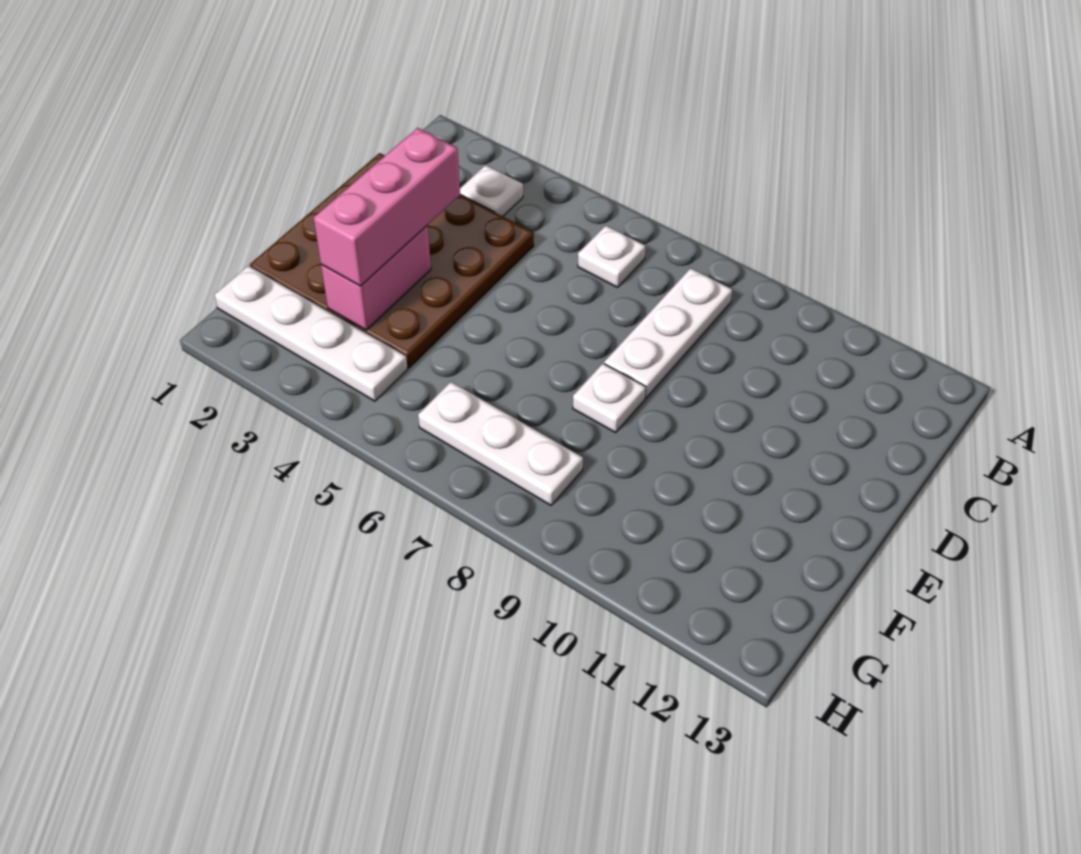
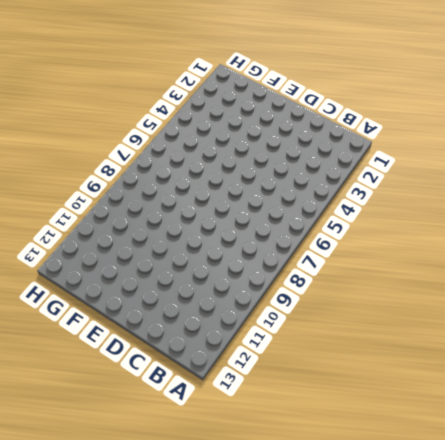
none -> white 1x1 plate [460,165,523,216]
none -> white 1x1 plate [578,226,646,287]

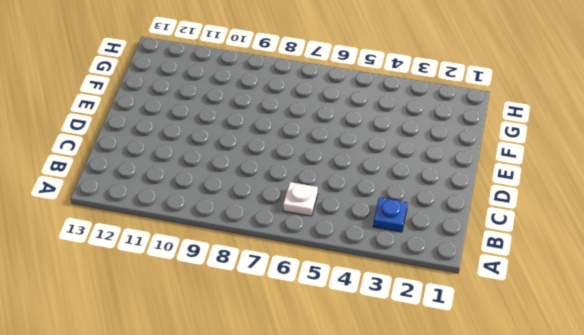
blue 1x1 plate [373,198,407,232] -> white 1x1 plate [460,165,523,216]
none -> white 1x3 plate [604,268,732,398]
none -> brown 4x4 plate [250,153,534,368]

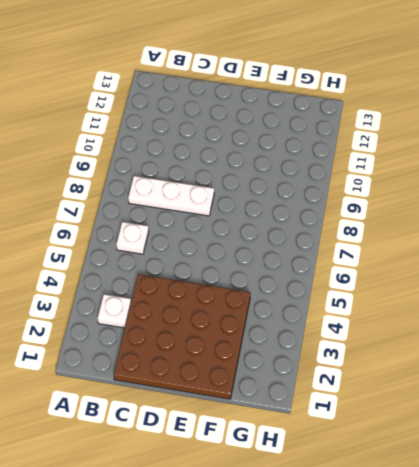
none -> white 1x1 plate [573,363,646,433]
none -> white 1x4 plate [215,266,408,401]

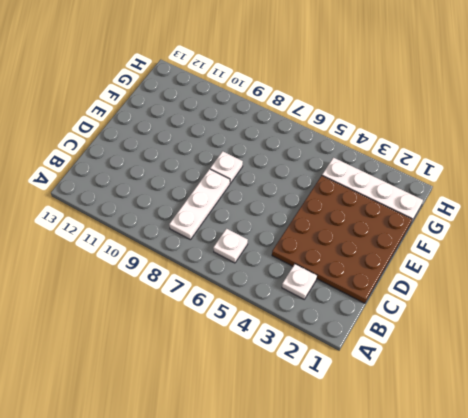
none -> white 1x3 plate [418,382,583,505]
none -> pink 1x2 brick [321,226,431,330]

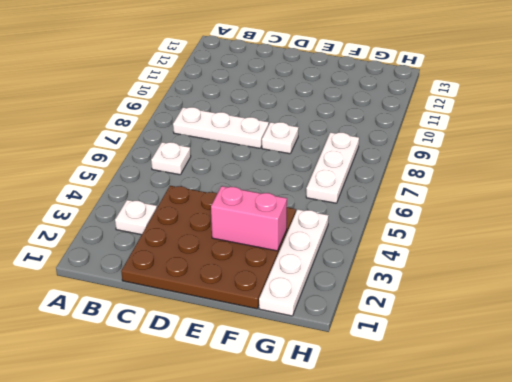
none -> pink 1x3 brick [314,128,460,286]

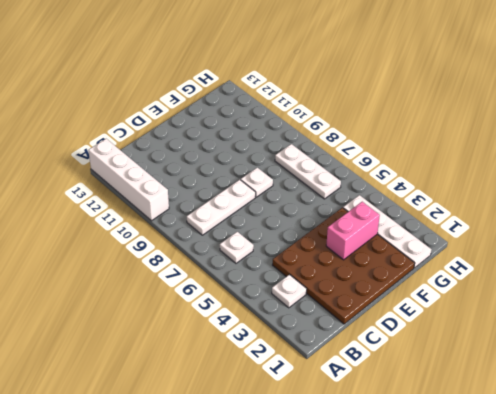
white 1x4 brick [88,139,169,221] -> none
none -> pink 1x3 brick [314,128,460,286]

